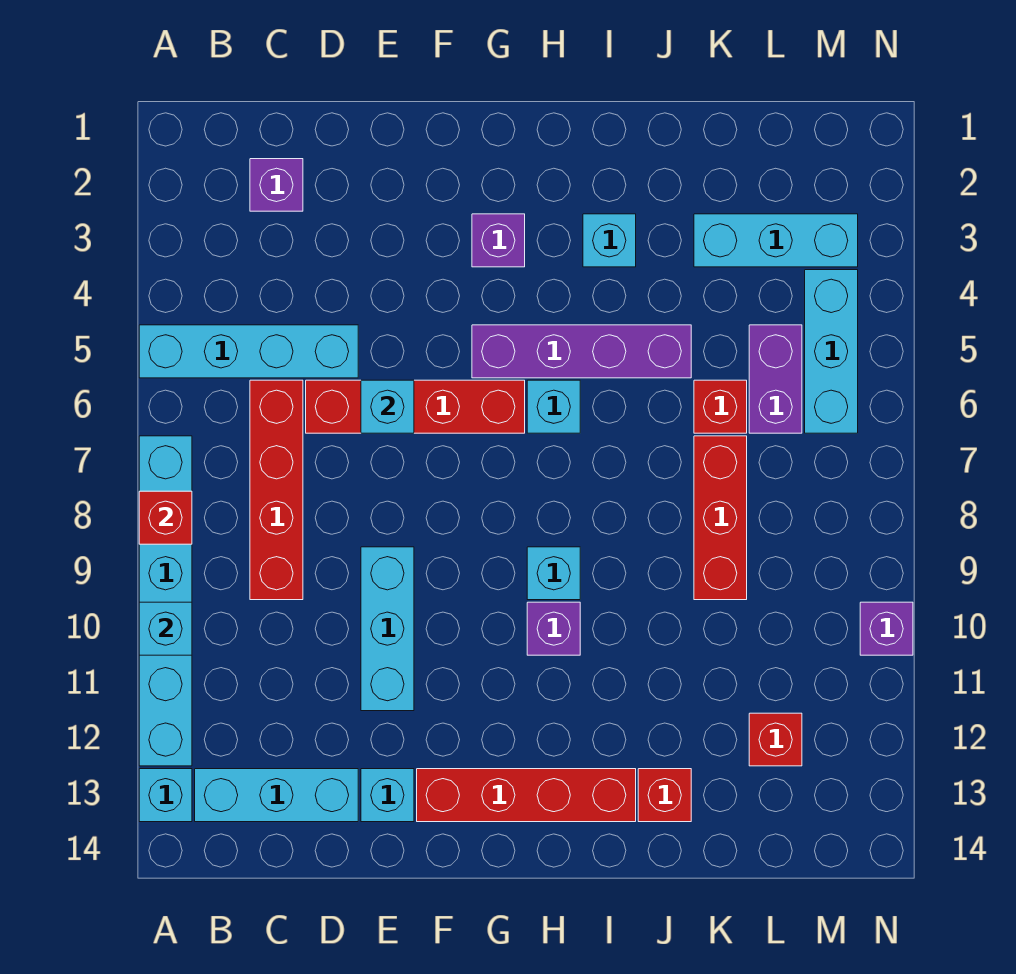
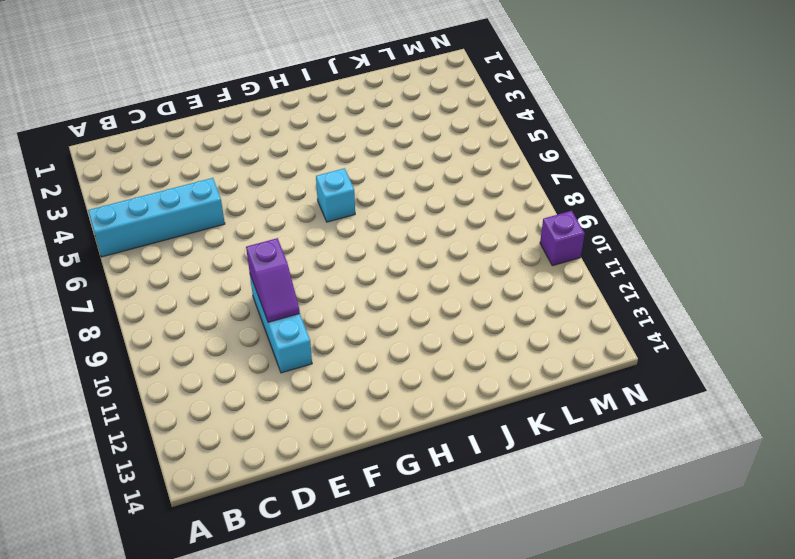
purple 1x2 slope [246,238,300,322] -> none
none -> cyan 1x6 brick [139,436,192,766]
none -> cyan 1x1 brick [139,769,192,822]
none -> cyan 1x3 brick [195,769,358,822]

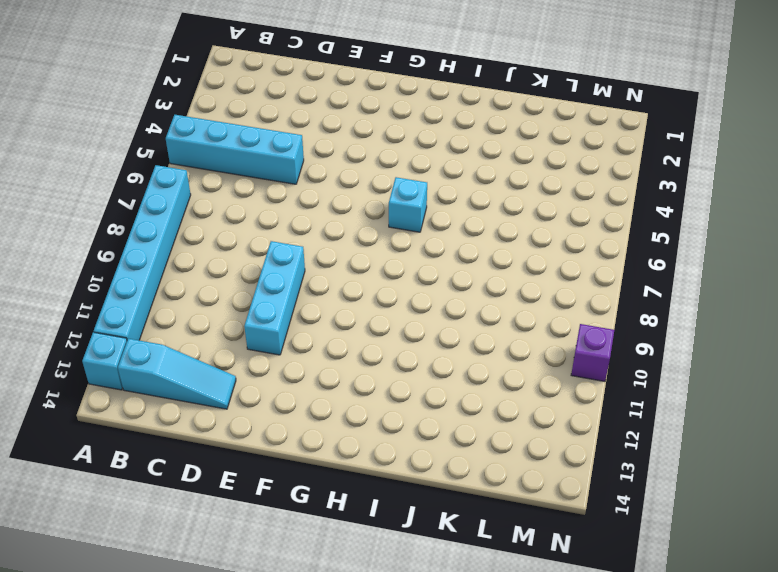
cyan 1x3 slope [118,339,236,409] -> cyan 1x3 brick [195,769,358,822]
none -> purple 1x1 brick [250,159,303,211]
none -> red 1x4 brick [250,380,303,600]
none -> red 1x4 brick [306,380,525,433]

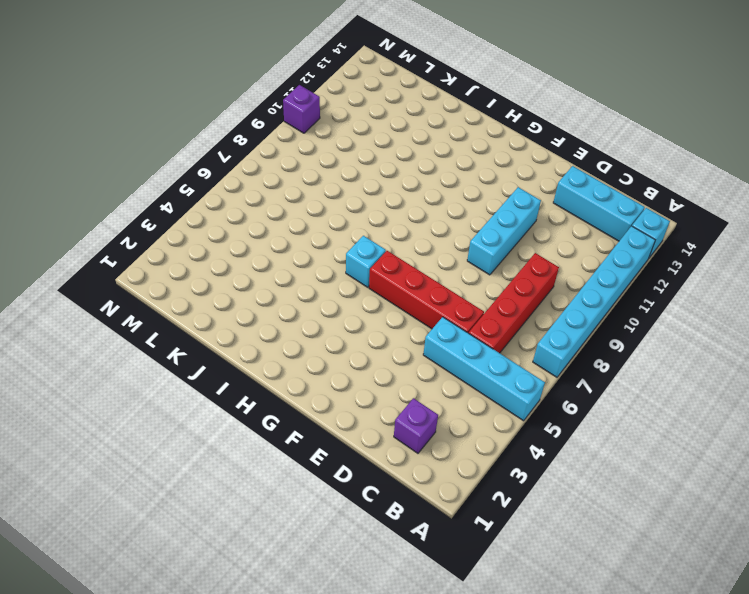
none -> cyan 1x1 brick [361,769,414,822]
none -> red 1x4 brick [417,769,636,822]
none -> purple 1x1 brick [472,214,525,267]

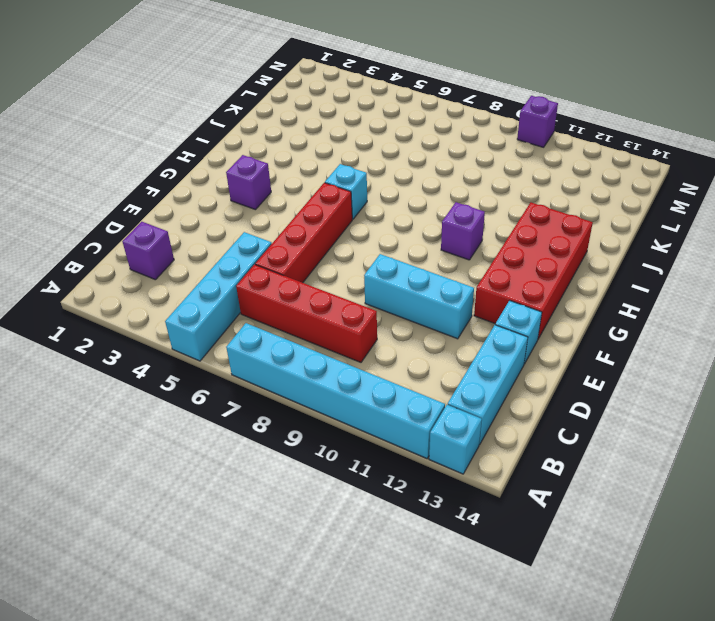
red 2x4 brick [474,203,593,339] -> red 1x4 brick [417,769,636,822]
none -> purple 1x4 brick [472,325,691,378]
none -> cyan 1x1 brick [527,547,580,600]
none -> cyan 1x1 brick [583,214,636,267]

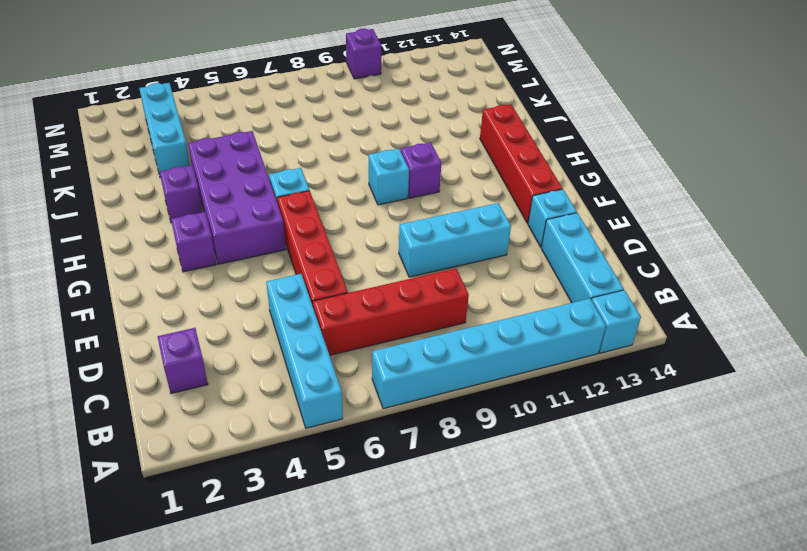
purple 2x4 brick [188,131,286,264] -> purple 1x4 brick [472,325,691,378]
purple 1x1 brick [160,165,203,223] -> cyan 1x1 brick [583,214,636,267]
none -> red 1x1 brick [638,769,691,822]
none -> red 1x1 brick [694,380,747,433]
none -> red 1x3 brick [694,436,747,600]

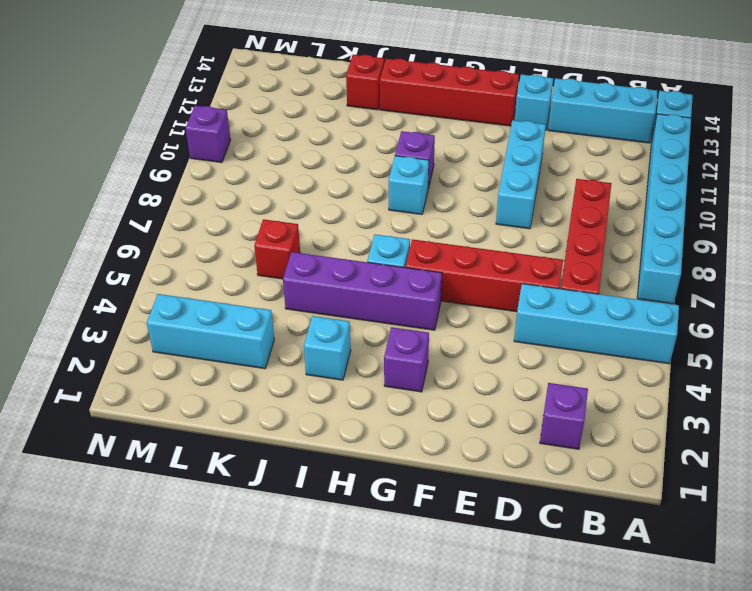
none -> red 1x3 brick [694,436,747,600]
none -> purple 1x2 brick [749,325,802,433]
none -> red 1x1 brick [749,713,802,766]

